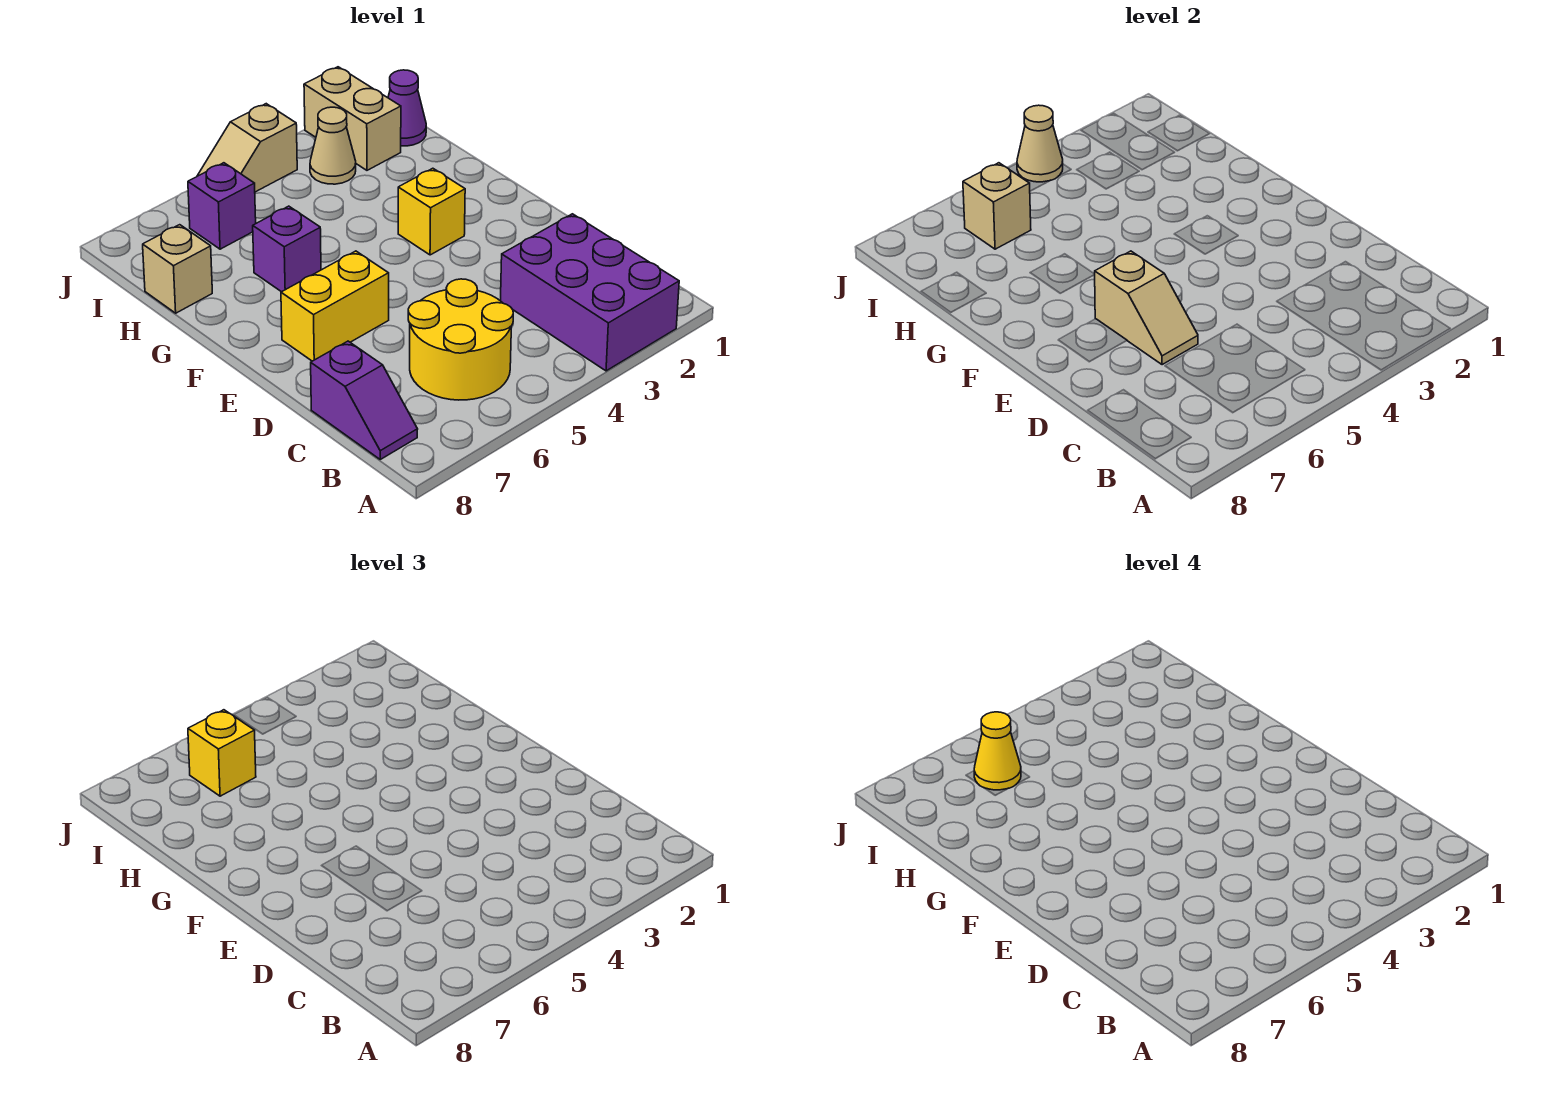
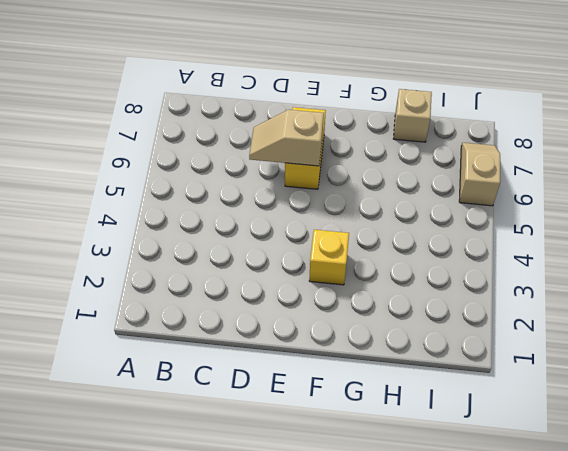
tan 1x2 slope [459,143,500,206] -> tan 1x2 slope moved to [197,104,297,192]
none -> purple 2x3 brick [501,214,679,371]
none -> yellow 2x2 round brick [408,279,513,400]
none -> purple 1x2 slope [311,341,418,459]

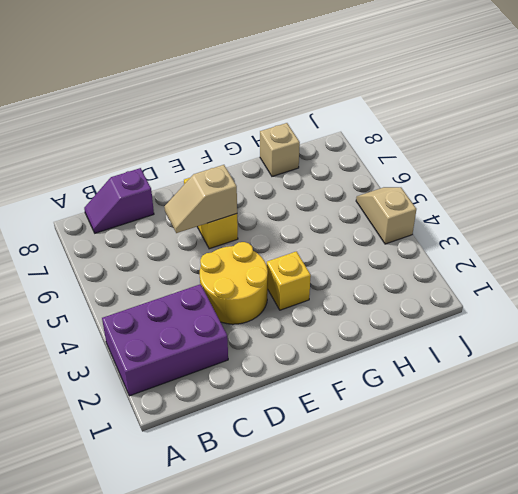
yellow 2x2 round brick [200,242,268,324] -> yellow 2x2 round brick moved to [408,279,513,400]
none -> purple 1x1 brick [253,206,321,292]
none -> purple 1x1 cone [388,70,426,146]
none -> tan 1x2 brick [304,67,401,170]

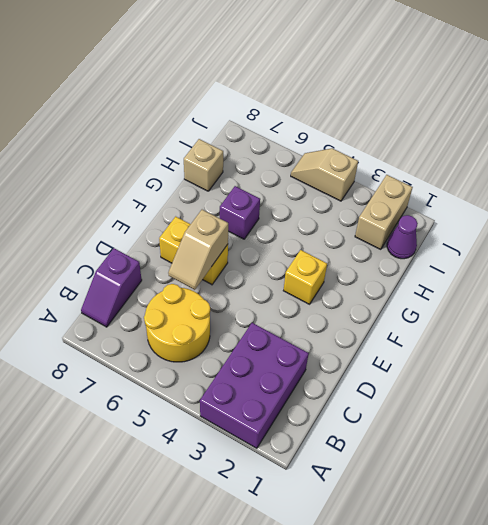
none -> tan 1x1 cone [310,107,356,184]
none -> purple 1x1 brick [188,163,256,249]
none -> tan 1x1 brick [963,163,1031,249]

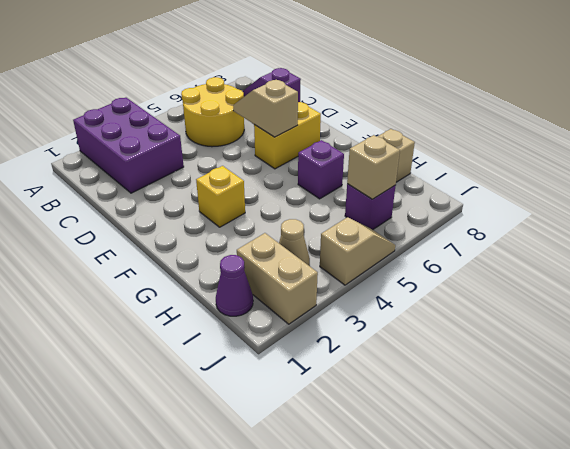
none -> tan 1x1 cone [1017,105,1063,182]
none -> yellow 1x1 brick [188,710,256,796]
none -> yellow 1x1 cone [974,712,1021,790]

